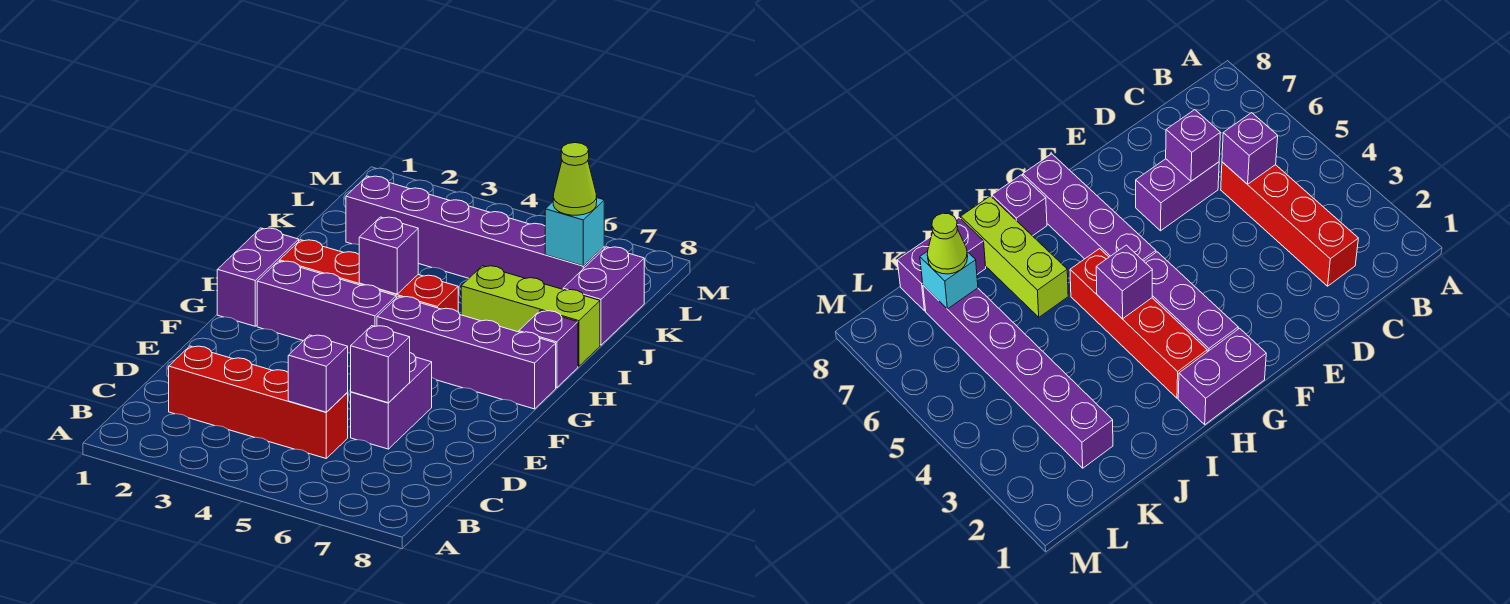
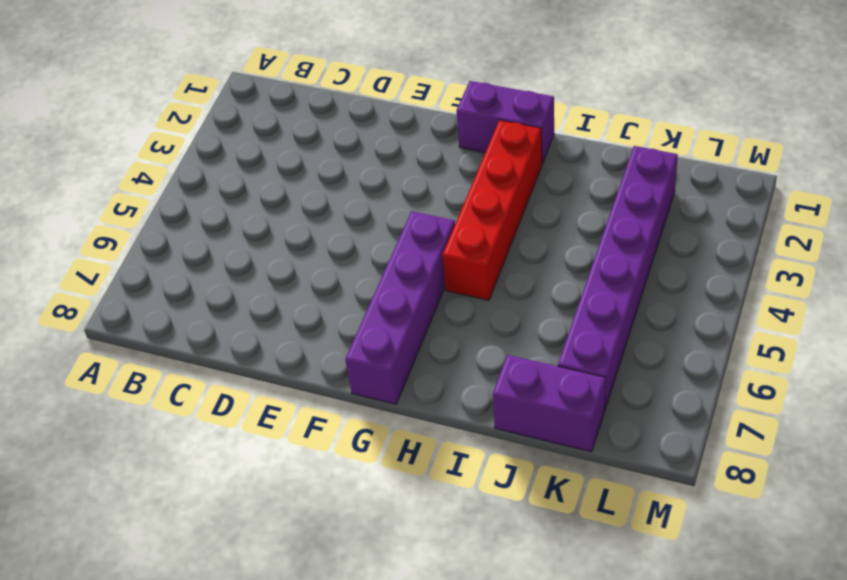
none -> red 1x4 brick [169,346,348,458]
none -> purple 1x2 brick [351,353,432,449]
none -> purple 1x3 brick [257,261,396,353]

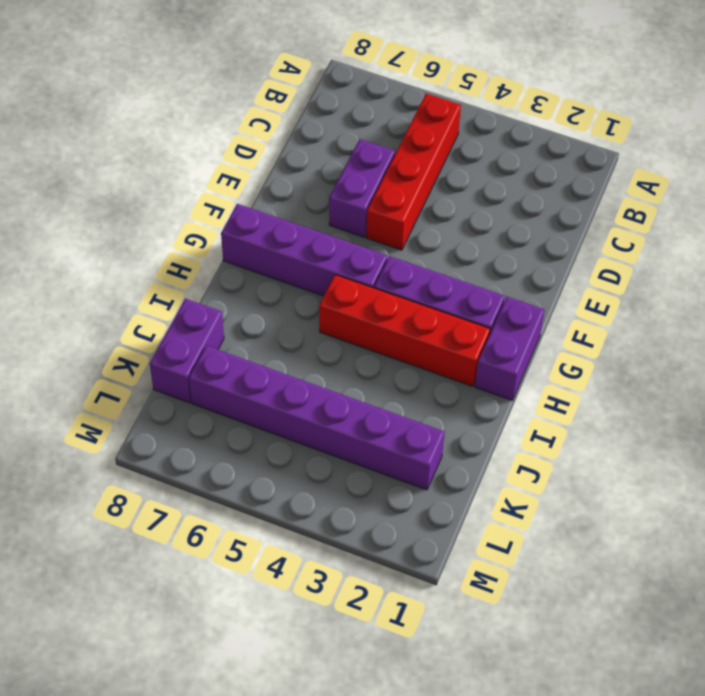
red 1x4 brick [366,94,461,250] -> red 1x4 brick turned to [169,346,348,458]
none -> purple 1x1 brick [519,311,578,388]
none -> lime 1x3 brick [461,266,600,366]
none -> purple 1x1 brick [288,335,348,412]

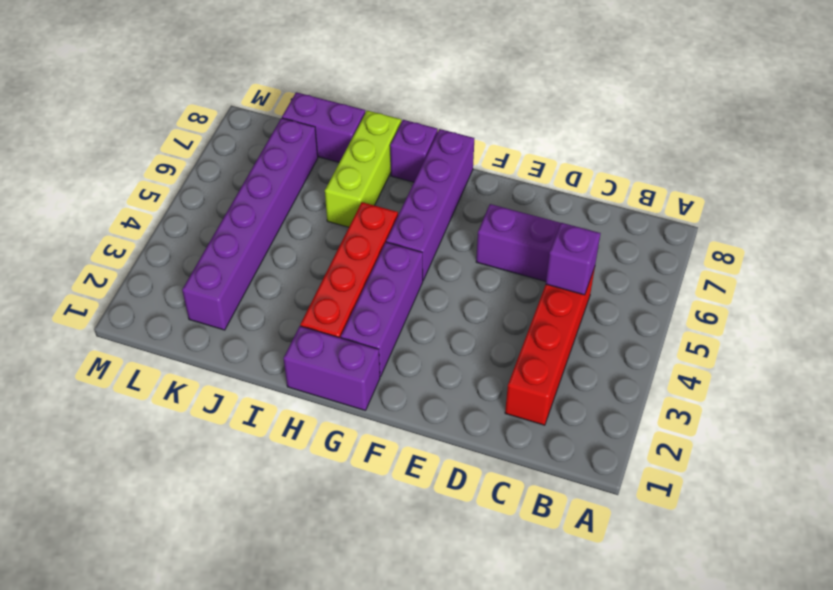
none -> purple 1x1 brick [351,326,410,403]
none -> purple 1x1 brick [359,217,418,294]
none -> cyan 1x1 brick [545,198,604,266]

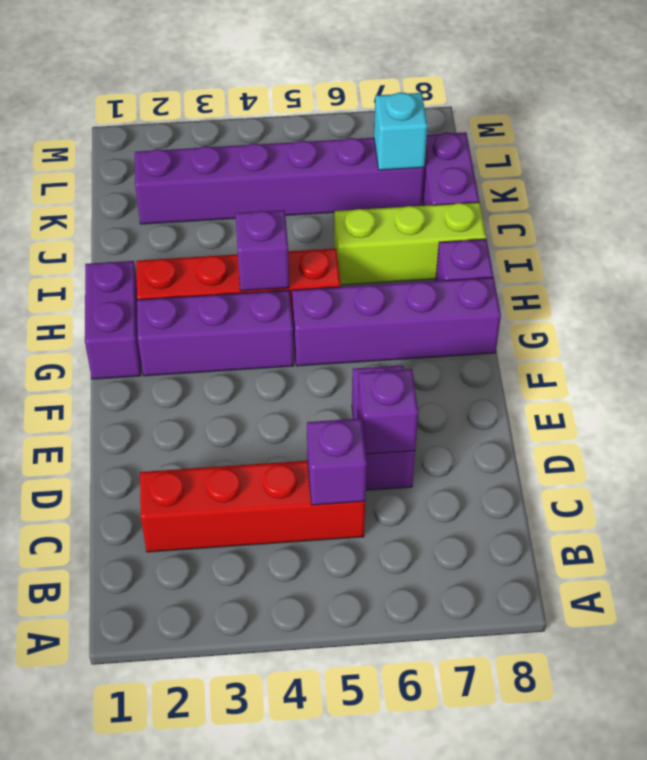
none -> lime 1x1 cone [553,143,597,215]

